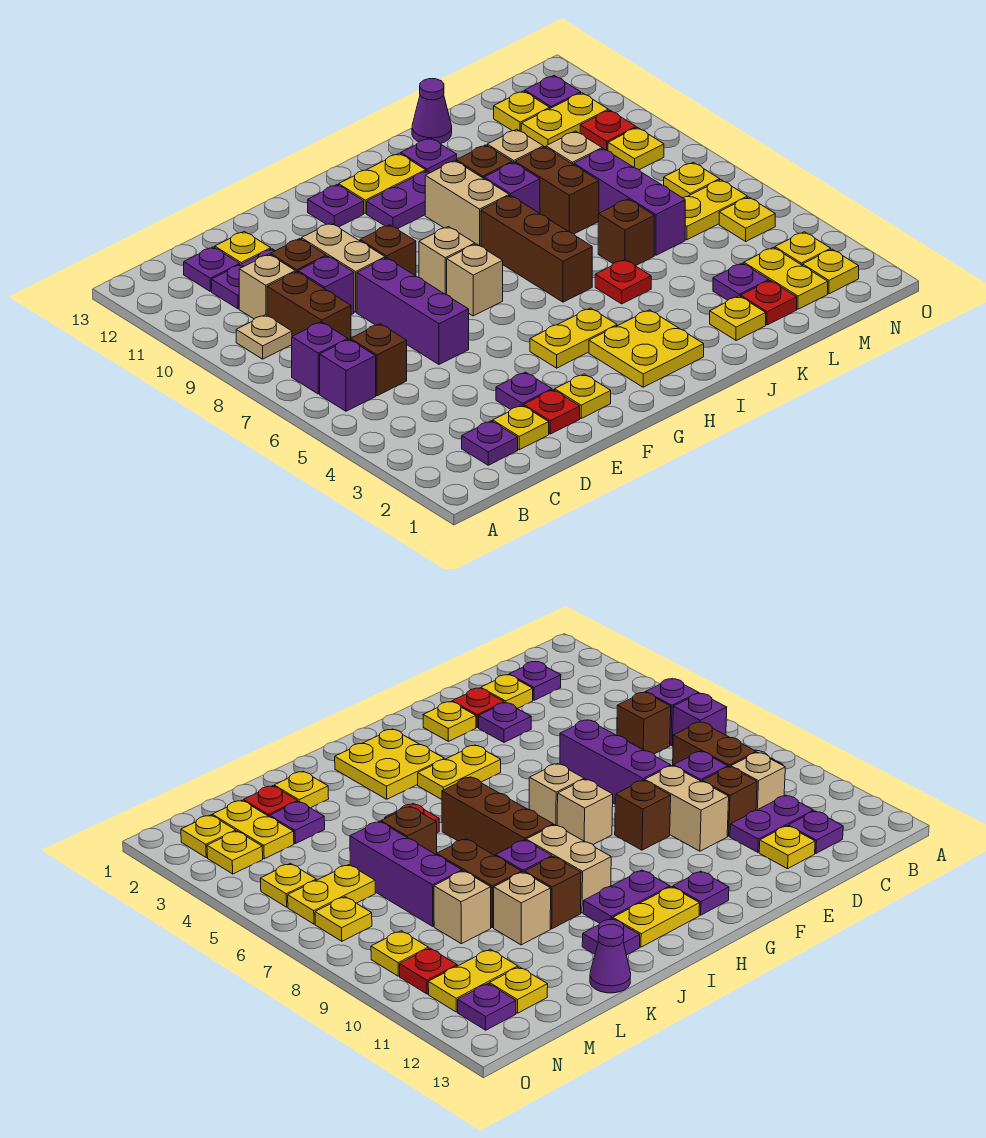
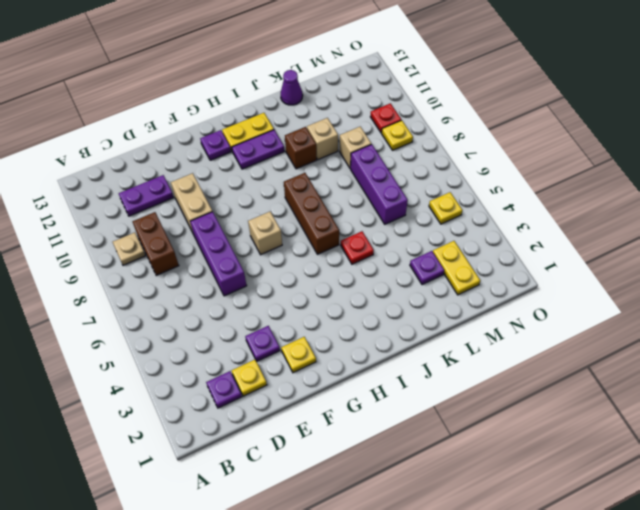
none -> purple 1x1 brick [320,339,376,411]
none -> purple 1x1 brick [292,322,348,394]
none -> brown 1x1 brick [351,324,407,396]
none -> tan 1x1 brick [239,254,295,319]

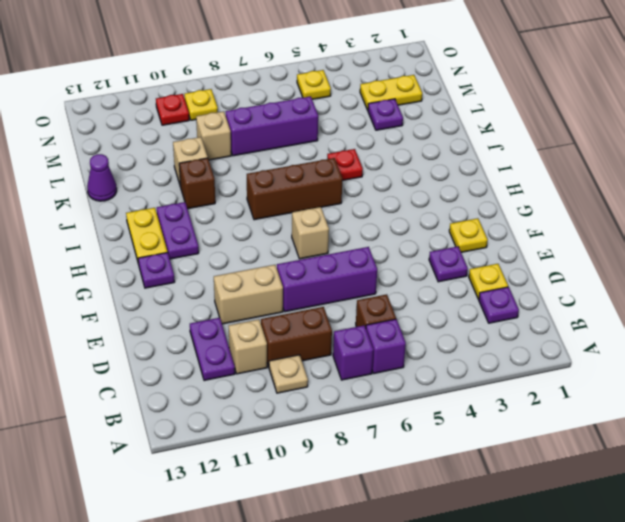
none -> purple 1x1 plate [184,247,240,291]
none -> purple 1x1 brick [298,256,354,315]
none -> brown 1x1 brick [270,239,326,272]
none -> yellow 1x1 plate [215,231,271,265]

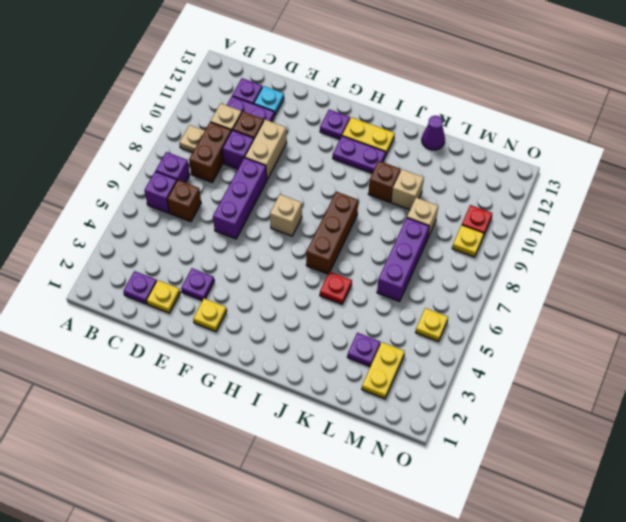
cyan 1x1 plate [254,86,284,116] -> yellow 1x1 plate [215,231,271,265]
none -> red 1x1 plate [524,390,580,434]
none -> brown 1x1 brick [360,225,416,276]
none -> yellow 1x2 plate [530,308,617,368]
none -> tan 1x1 brick [419,227,475,295]

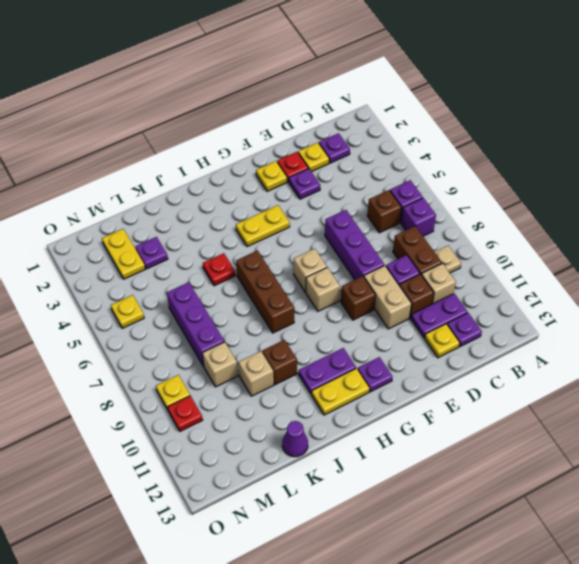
none -> yellow 2x2 plate [589,310,704,387]
none -> tan 1x2 brick [425,161,509,246]
none -> purple 1x1 brick [484,162,540,213]
none -> purple 1x1 plate [401,138,457,173]

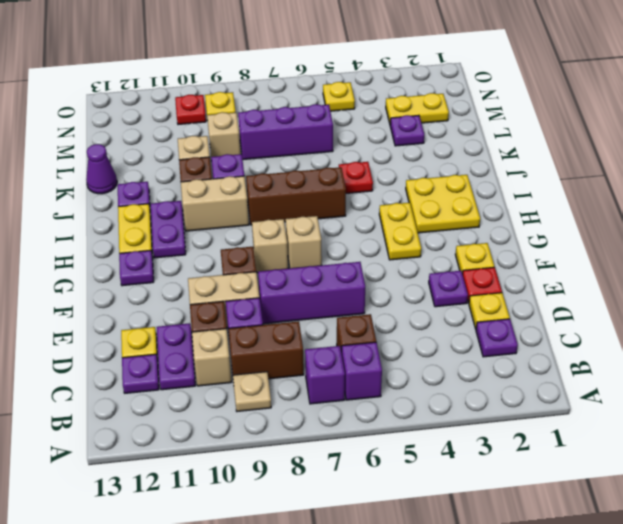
none -> yellow 1x1 plate [710,296,766,341]
none -> brown 1x1 brick [598,199,654,266]
none -> brown 1x2 brick [515,147,599,234]
none -> red 1x1 plate [741,281,797,325]

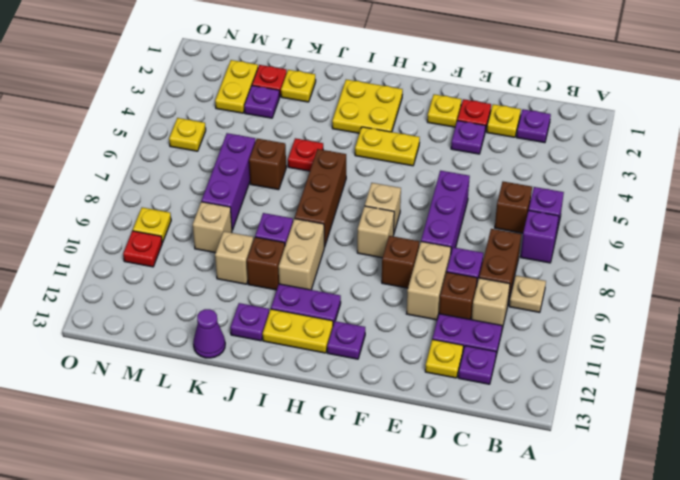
none -> brown 1x2 brick [515,147,599,234]
none -> yellow 1x2 plate [683,180,747,240]
none -> yellow 1x2 plate [521,93,608,147]
none -> yellow 1x1 plate [494,91,550,131]

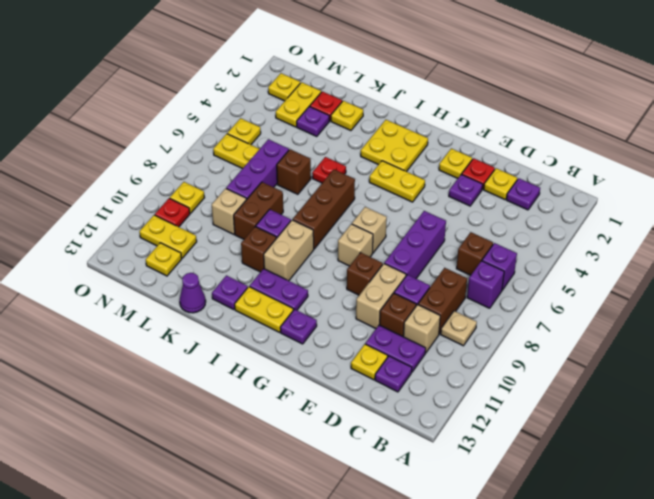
none -> tan 1x1 brick [487,129,543,163]
none -> yellow 1x1 plate [775,232,831,265]
none -> yellow 1x1 plate [664,162,720,198]
none -> purple 1x1 plate [525,75,581,108]

